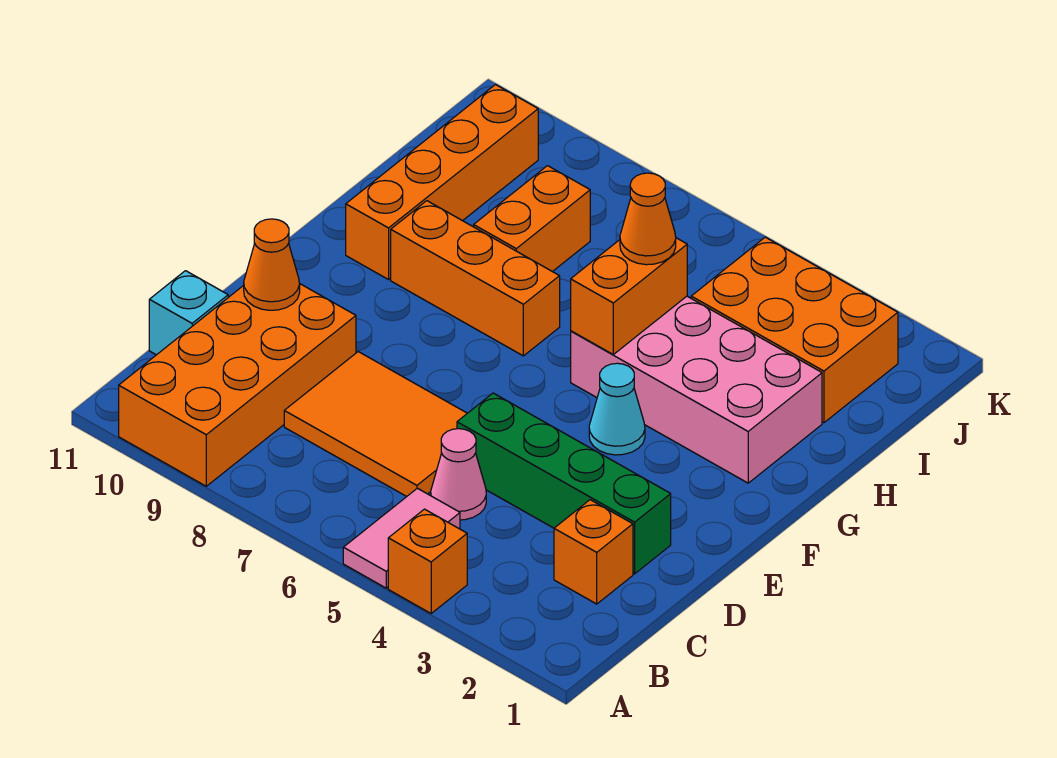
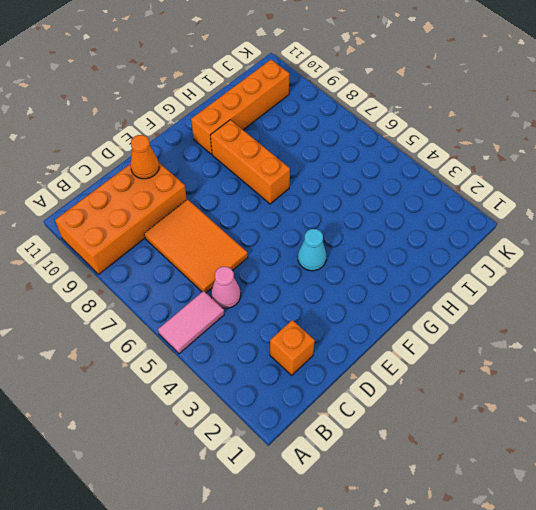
none -> orange 1x1 brick [388,509,467,613]
none -> cyan 1x1 brick [149,271,228,355]
none -> green 1x4 brick [457,393,671,574]

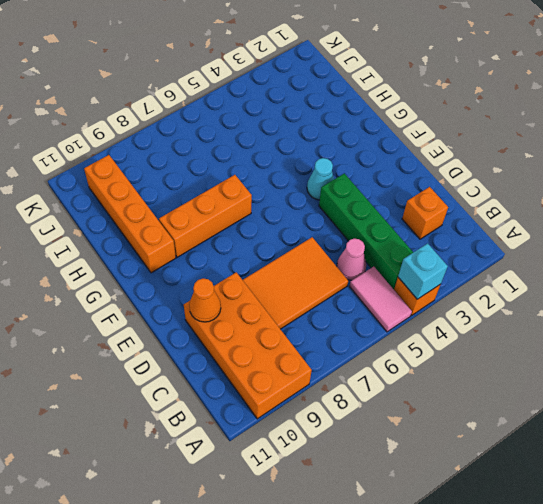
cyan 1x1 brick [398,243,448,299] -> cyan 1x1 brick moved to [149,271,228,355]
green 1x4 brick [319,173,413,289] -> green 1x4 brick turned to [457,393,671,574]
none -> pink 2x4 brick [571,296,822,483]
none -> orange 1x2 brick [474,166,590,272]
none -> orange 2x3 brick [691,237,898,423]

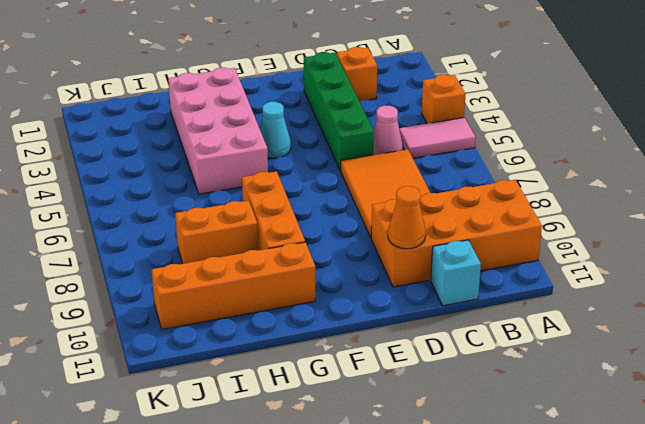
none -> orange 2x3 brick [691,237,898,423]
none -> orange 1x2 brick [571,238,687,354]
none -> orange 1x1 cone [620,173,676,265]

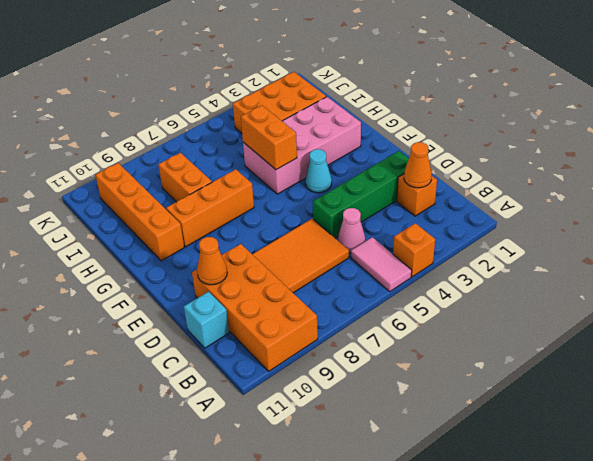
orange 1x1 cone [404,142,432,188] -> orange 1x1 cone moved to [620,173,676,265]

